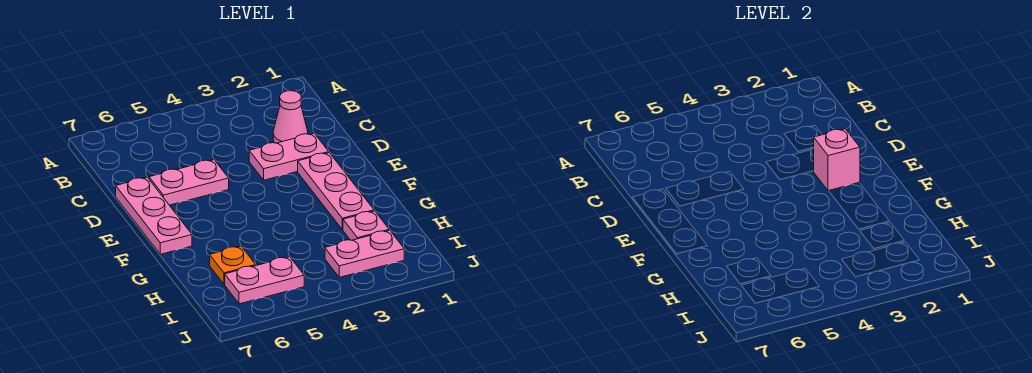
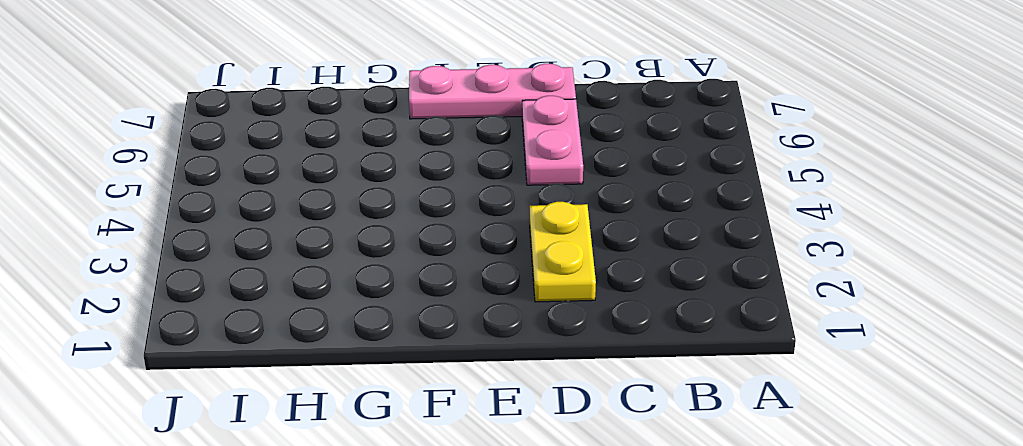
yellow 1x2 plate [530,202,596,302] -> pink 1x2 plate [249,133,329,180]
none -> pink 1x1 cone [273,91,308,143]
none -> pink 1x3 plate [298,153,374,230]

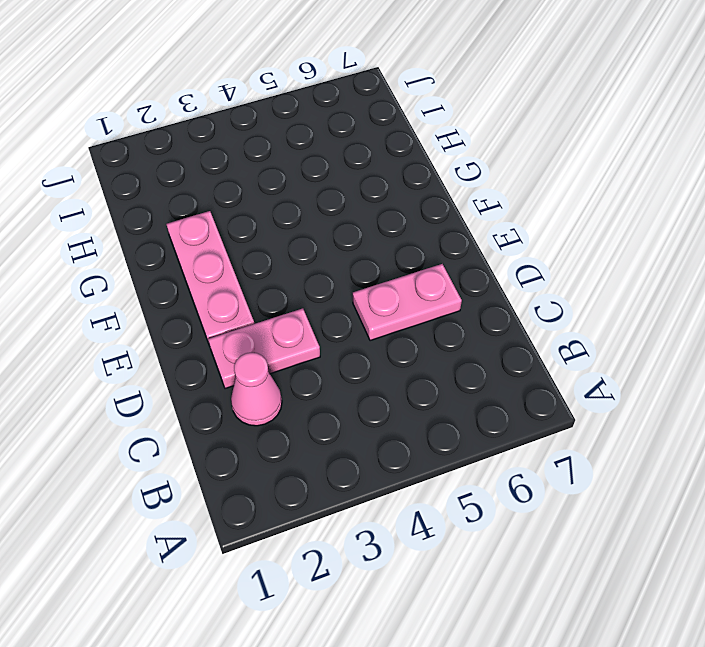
none -> pink 1x3 plate [116,177,192,254]
none -> pink 1x1 plate [343,211,389,240]

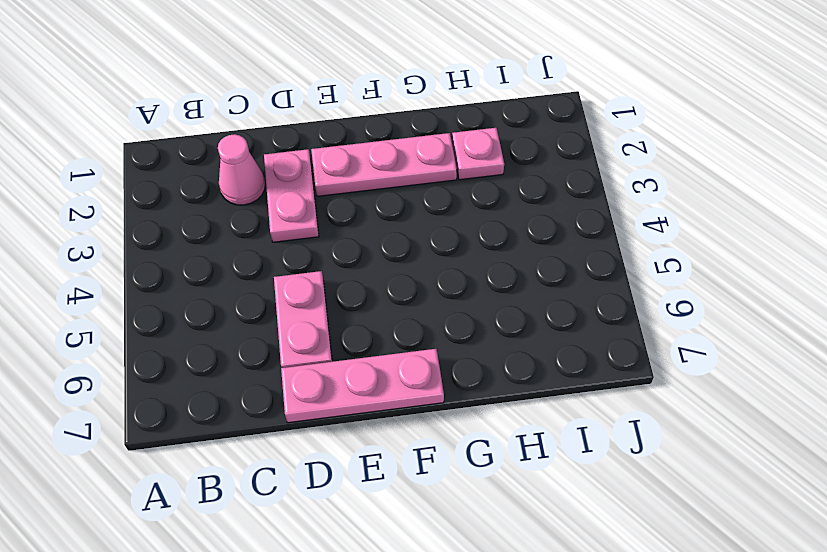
none -> orange 1x1 plate [210,246,256,284]
none -> pink 1x2 plate [325,230,404,277]

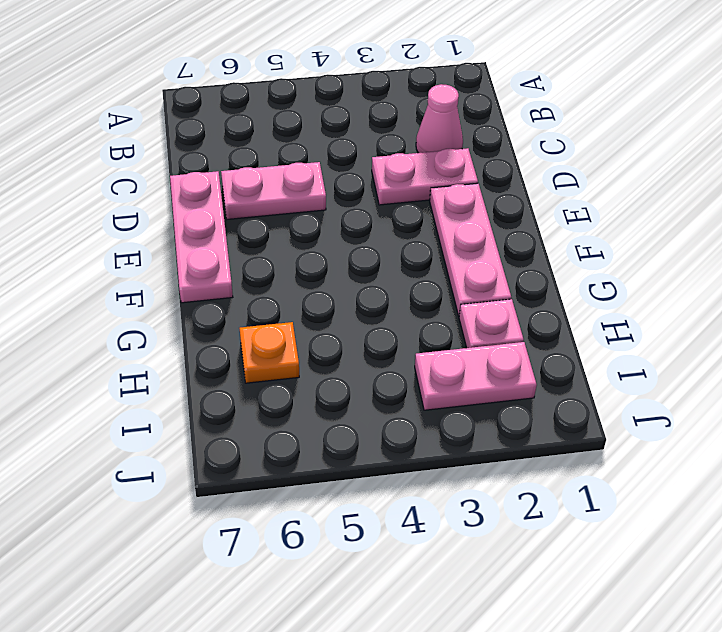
none -> pink 1x2 plate [225,257,304,304]
none -> pink 1x1 brick [813,129,860,191]

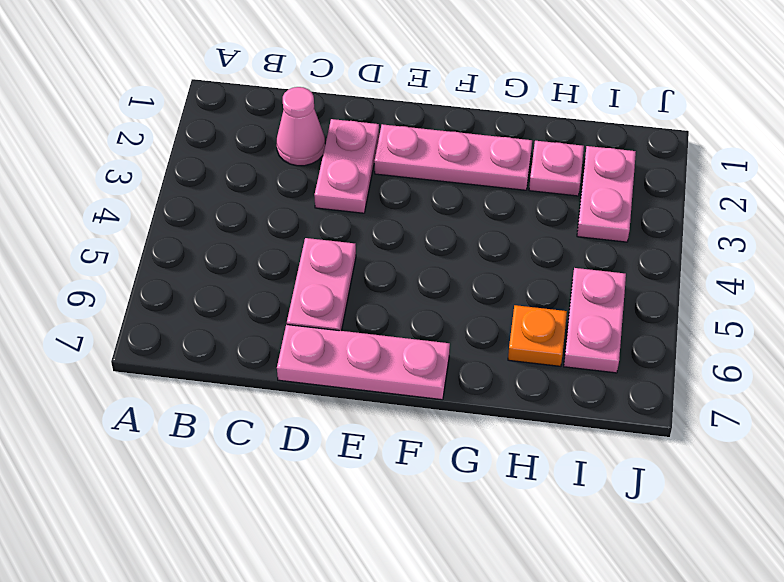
none -> pink 1x1 brick [813,129,860,191]

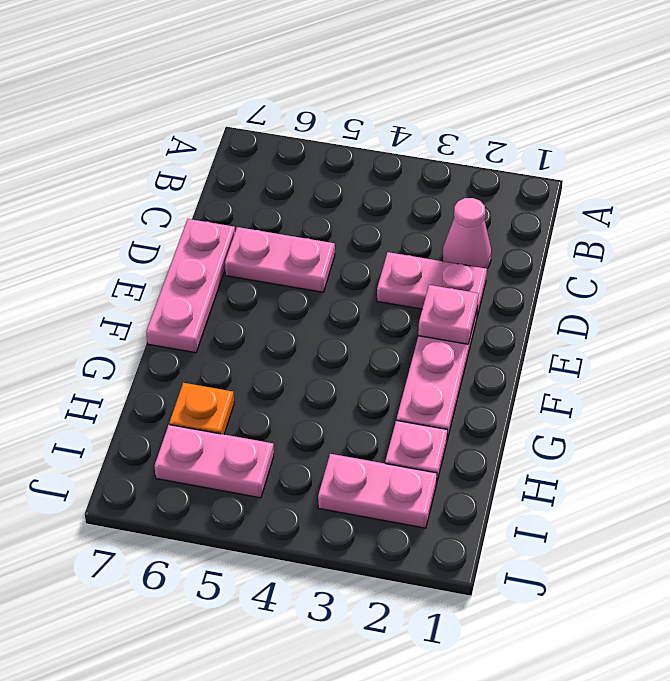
pink 1x1 plate [418,285,478,344] -> pink 1x1 brick [813,129,860,191]

